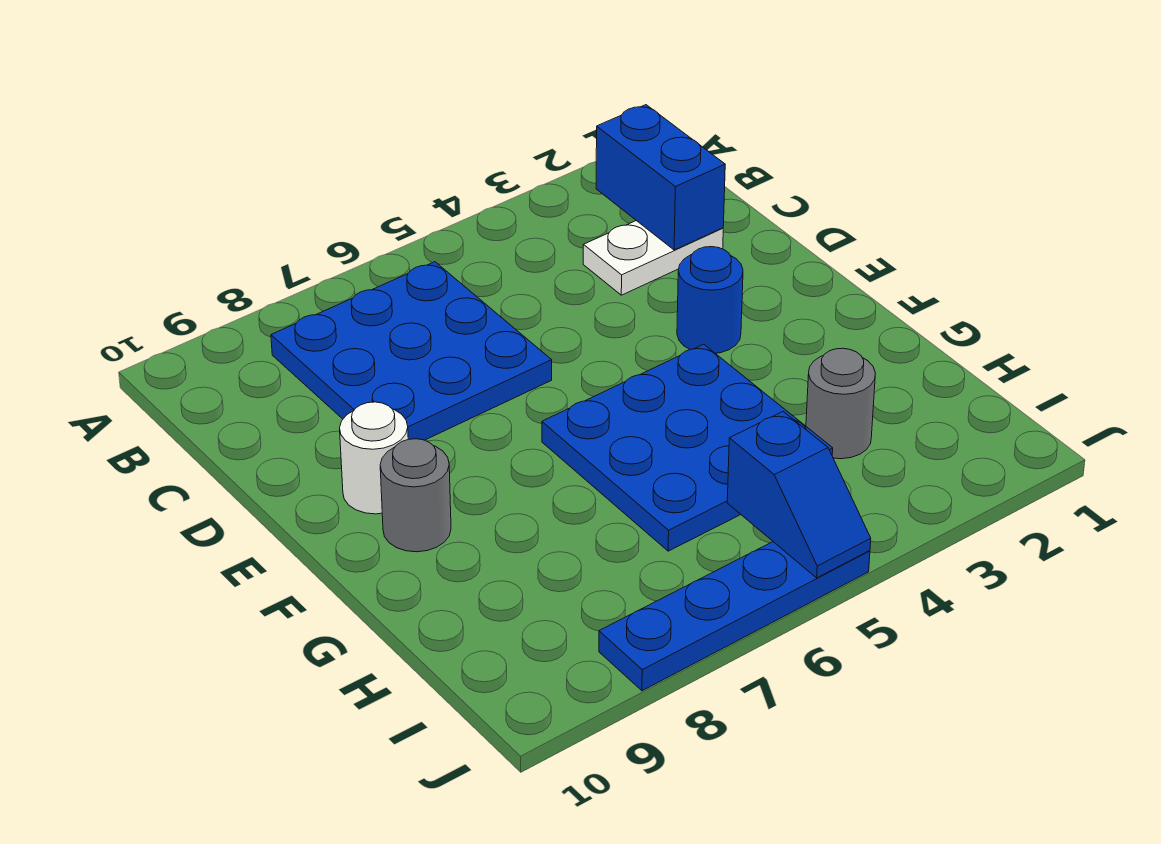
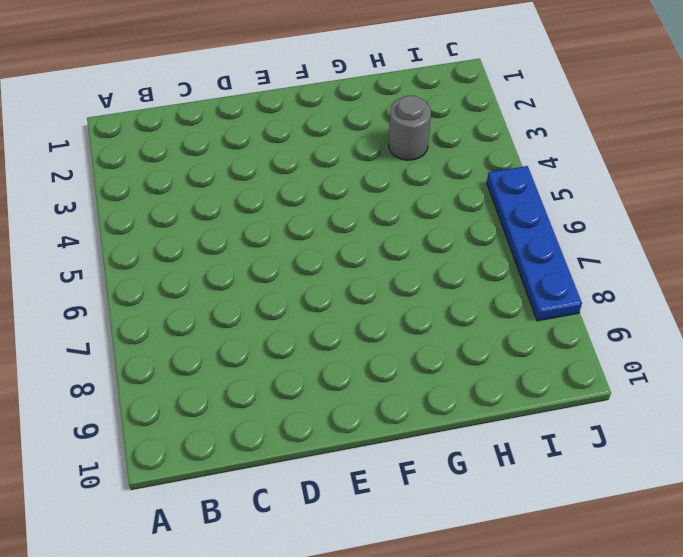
none -> blue 3x3 plate [271,262,552,440]
none -> white 1x2 plate [583,221,723,295]

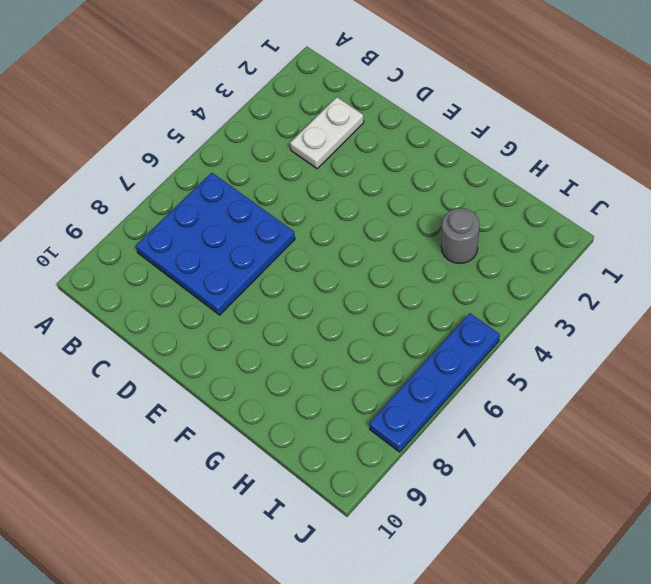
none -> blue 1x1 round brick [677,247,743,353]
none -> white 1x1 round brick [340,402,408,514]

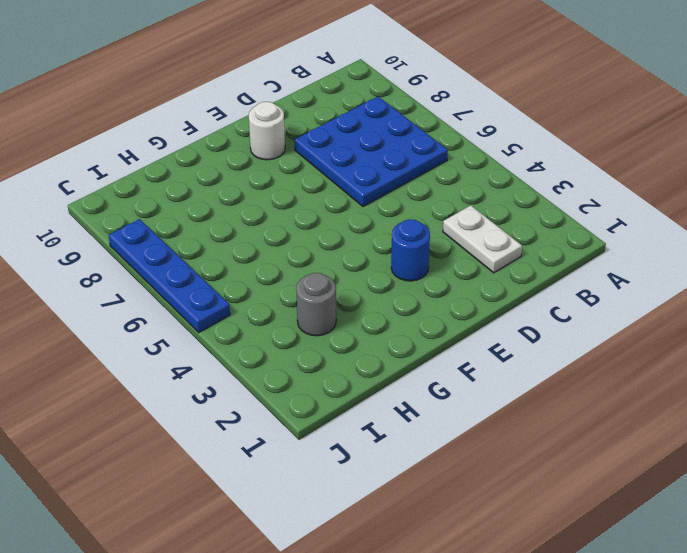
none -> blue 3x3 plate [542,344,833,551]
none -> grey 1x1 round brick [380,439,451,552]

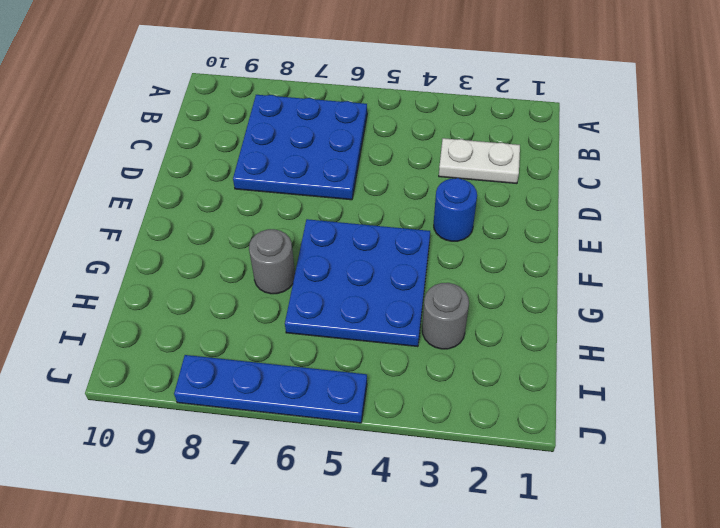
grey 1x1 round brick [249,229,295,294] -> grey 1x1 round brick moved to [380,439,451,552]
none -> white 1x1 round brick [340,402,408,514]
none -> blue 1x2 brick [596,105,725,250]

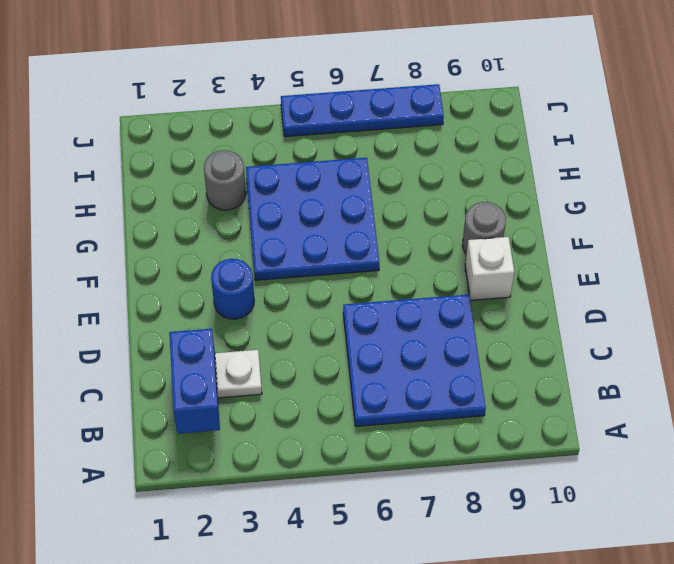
white 1x1 brick [465,237,514,300] -> white 1x1 round brick [340,402,408,514]
none -> blue 1x2 slope [727,412,871,578]

